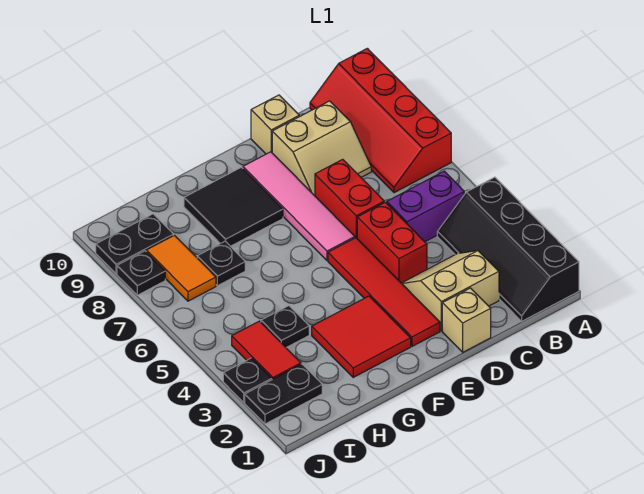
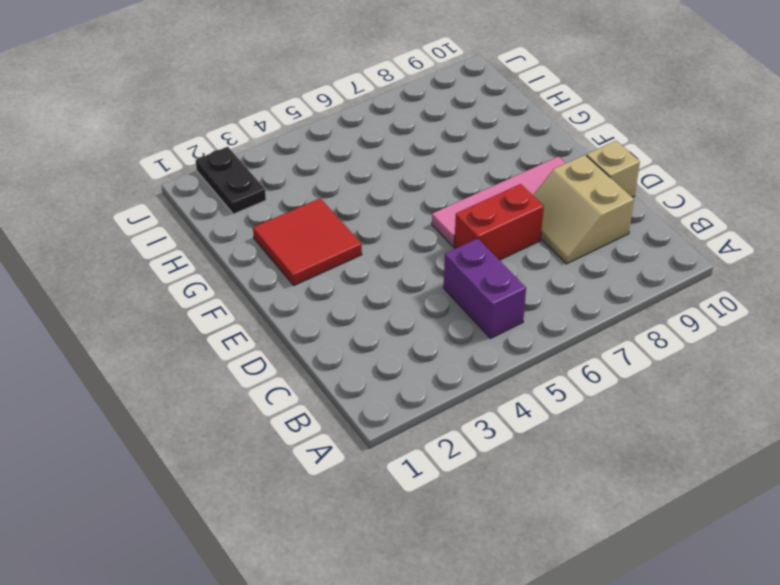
none -> black 2x4 slope [437,177,579,321]
none -> red 2x4 slope [310,48,451,193]
none -> tan 2x2 slope [402,251,499,331]

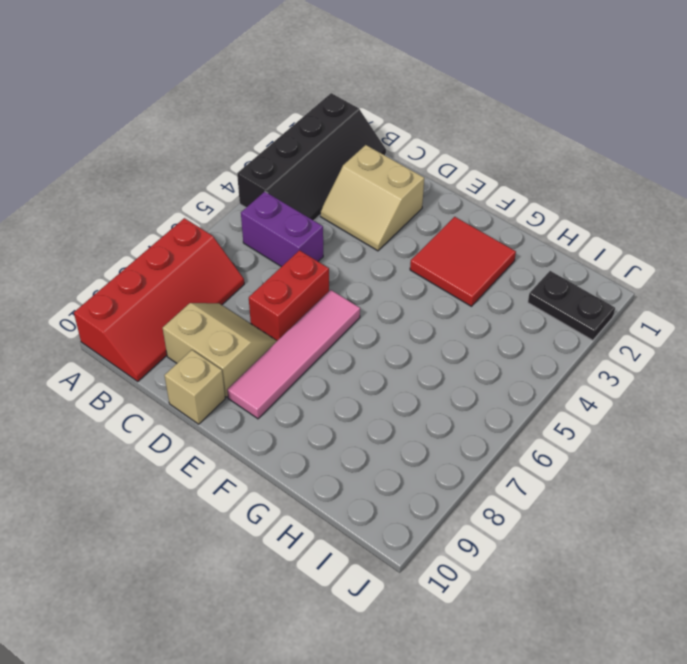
none -> tan 1x1 brick [442,288,491,352]
none -> red 1x2 brick [357,202,427,283]
none -> red 1x4 tile [328,238,440,346]

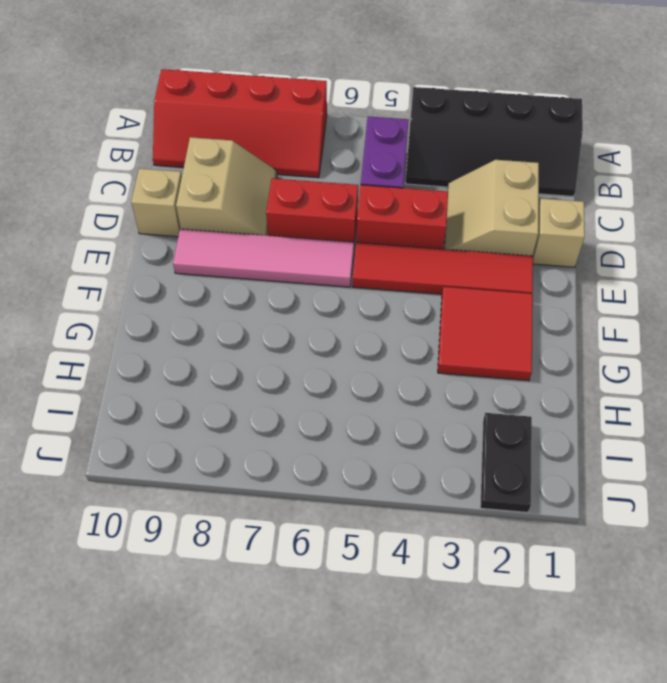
none -> black 2x2 tile [184,167,283,246]
none -> black 1x1 plate [261,306,309,348]
none -> black 1x1 plate [197,241,245,286]

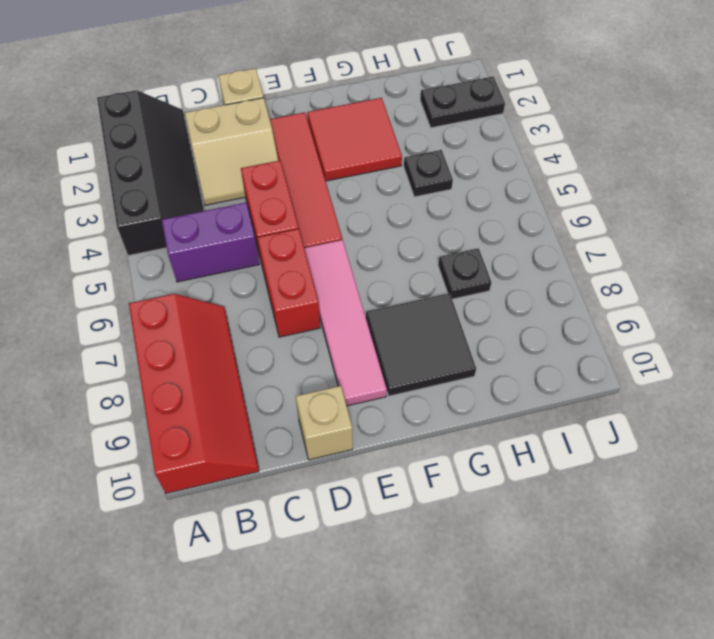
none -> tan 2x2 slope [272,101,371,196]
none -> red 1x2 tile [232,321,301,379]
none -> orange 1x2 tile [146,235,216,301]

